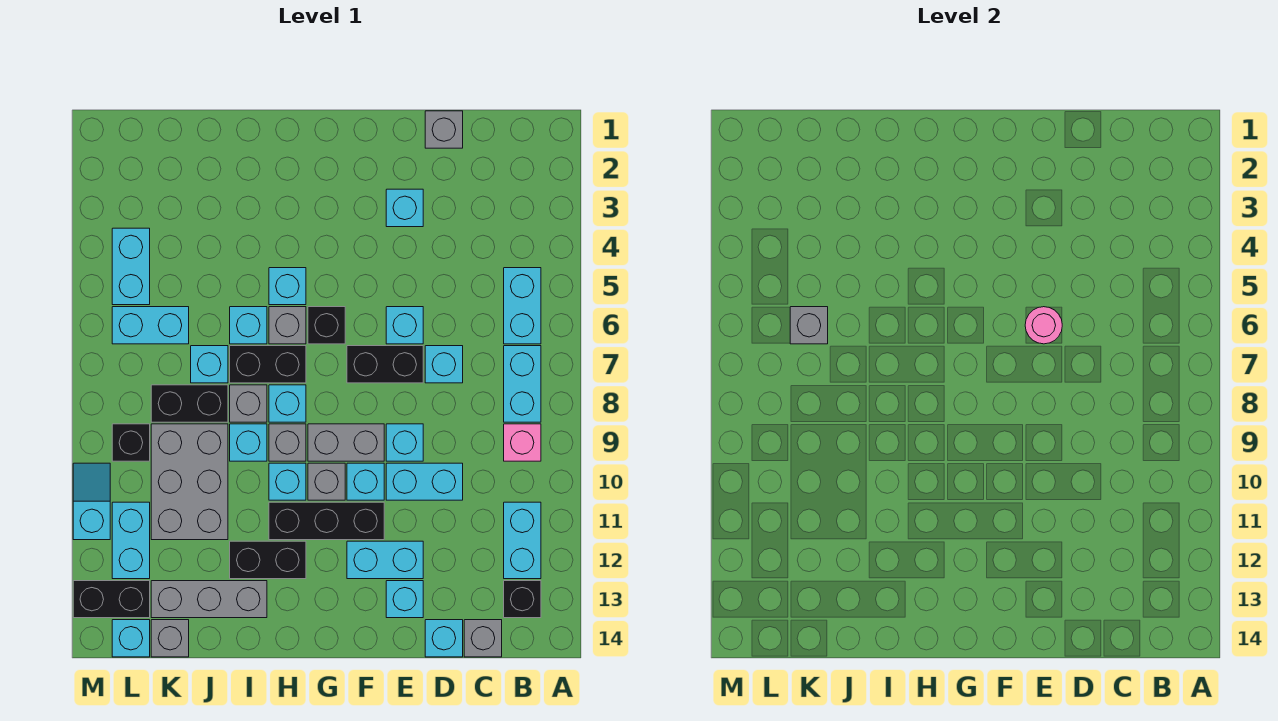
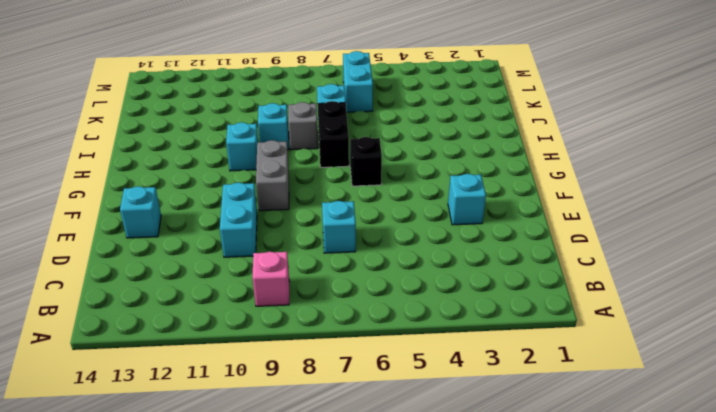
none -> cyan 1x2 brick [504,268,541,344]
none -> cyan 1x2 brick [504,346,541,422]
none -> cyan 1x2 brick [504,502,541,579]
none -> black 1x1 brick [504,581,541,618]

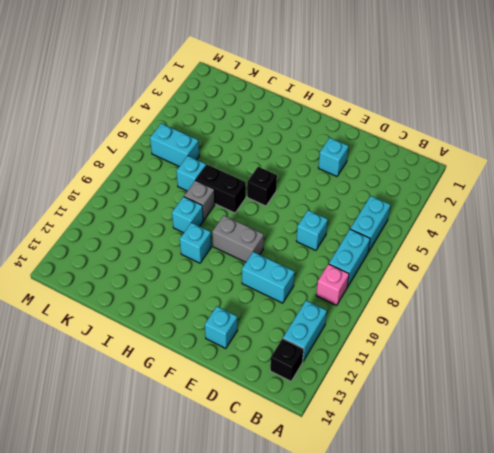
none -> grey 1x1 brick [464,620,502,657]
none -> grey 1x1 brick [425,111,463,148]
none -> cyan 1x1 brick [425,620,463,657]
none -> cyan 1x1 brick [386,307,423,344]

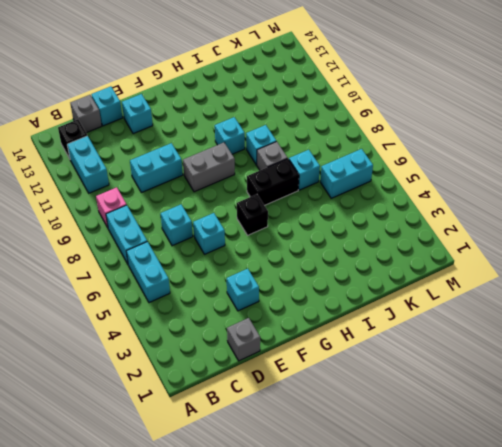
none -> black 1x2 brick [347,346,423,383]
none -> cyan 1x1 brick [386,424,423,461]
none -> cyan 1x2 brick [347,541,423,579]
none -> cyan 1x1 brick [347,463,384,500]

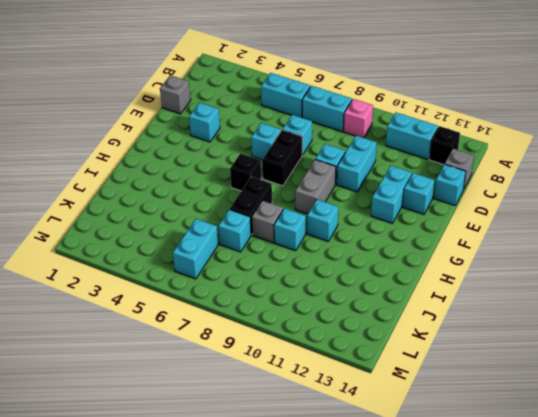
none -> cyan 1x1 brick [347,463,384,500]
none -> black 1x3 brick [269,502,384,540]
none -> grey 1x1 brick [308,463,345,500]
none -> cyan 1x1 brick [269,268,306,305]

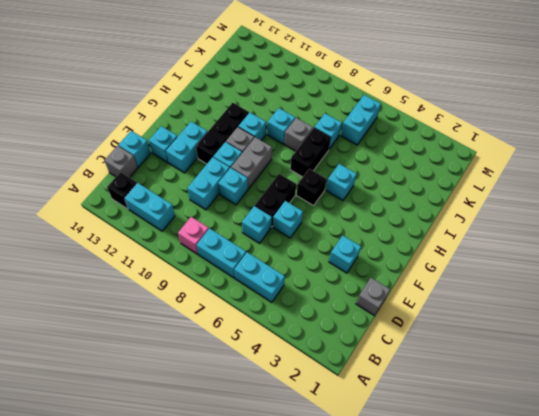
none -> grey 1x1 brick [269,307,306,344]
none -> cyan 1x1 brick [269,385,306,422]
none -> grey 1x1 brick [269,424,306,461]
none -> black 1x2 brick [230,541,306,579]

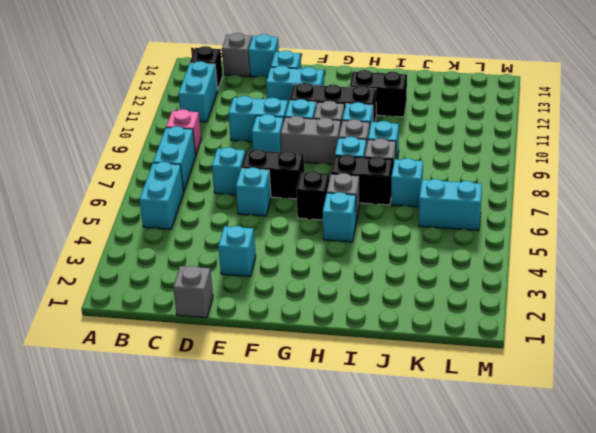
none -> cyan 1x1 brick [230,307,267,344]
none -> grey 1x3 brick [151,581,267,618]
none -> black 1x2 brick [151,385,228,422]
none -> grey 2x3 brick [151,424,228,540]

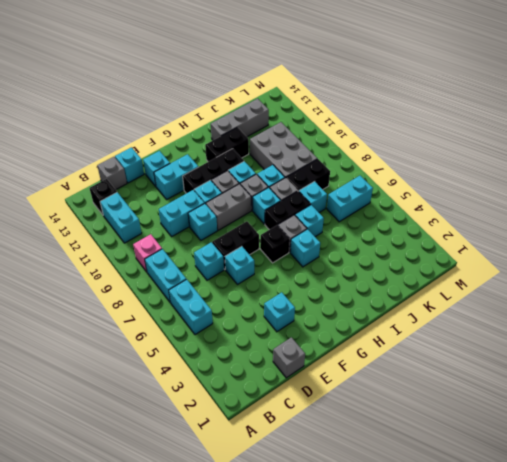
none -> grey 1x1 brick [151,620,189,657]
none -> cyan 1x2 brick [112,228,150,305]
none -> black 1x1 brick [112,424,150,461]
none -> cyan 1x2 brick [112,502,150,579]

